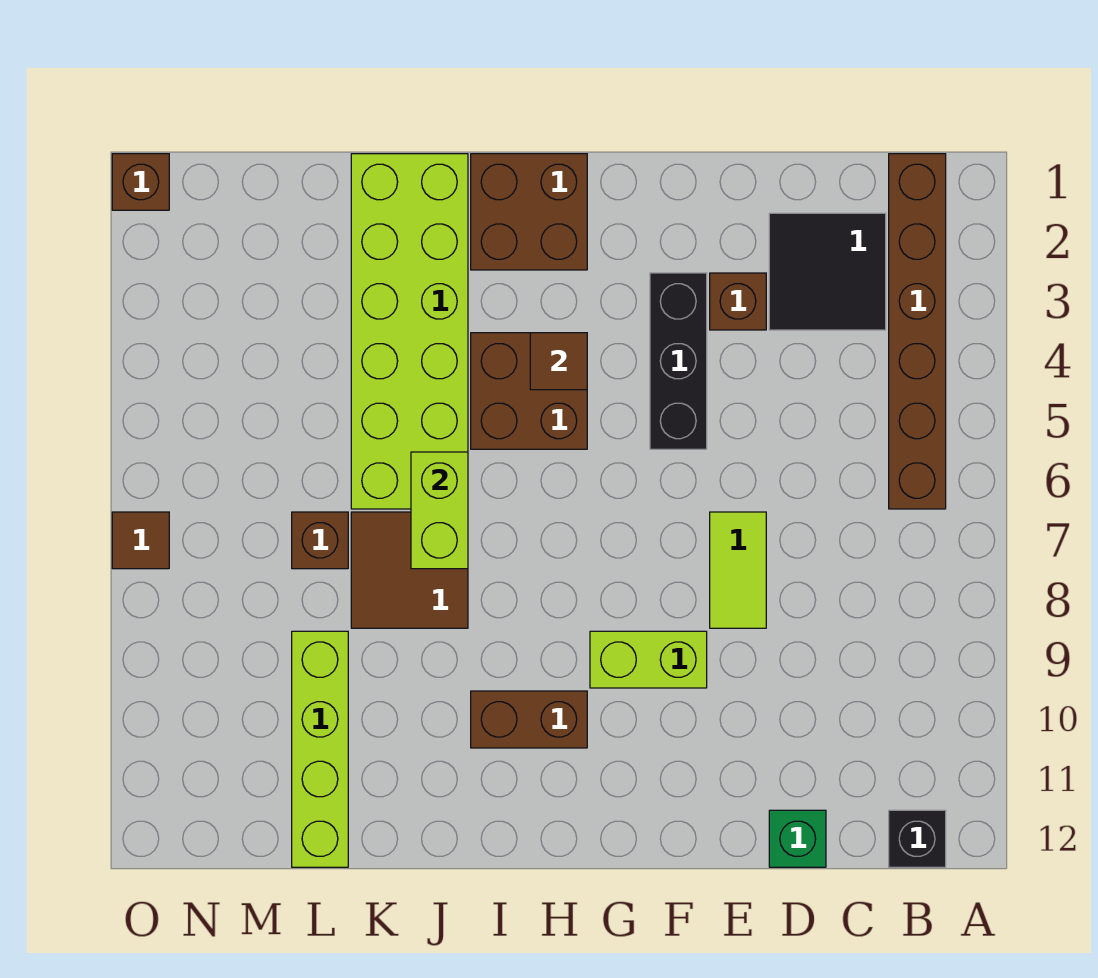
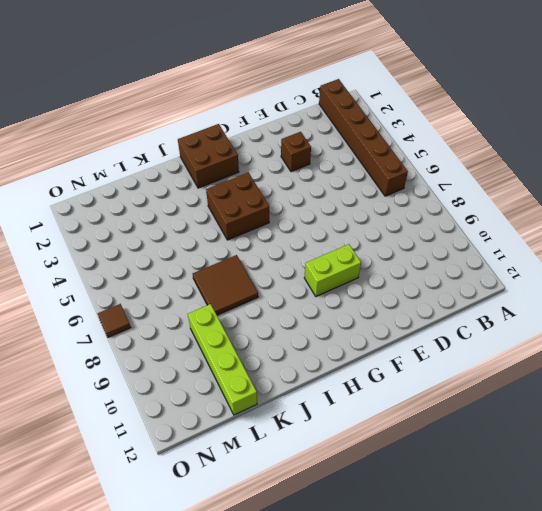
none -> black 1x1 brick [889,810,946,867]
none -> black 2x2 tile [769,213,886,330]
none -> green 1x1 brick [769,810,826,867]

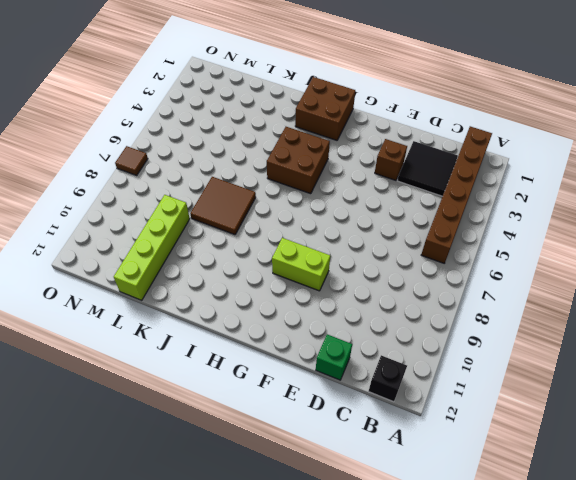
none -> lime 1x2 tile [710,512,766,628]
none -> black 1x3 brick [650,273,707,449]
none -> brown 1x2 brick [471,691,587,748]

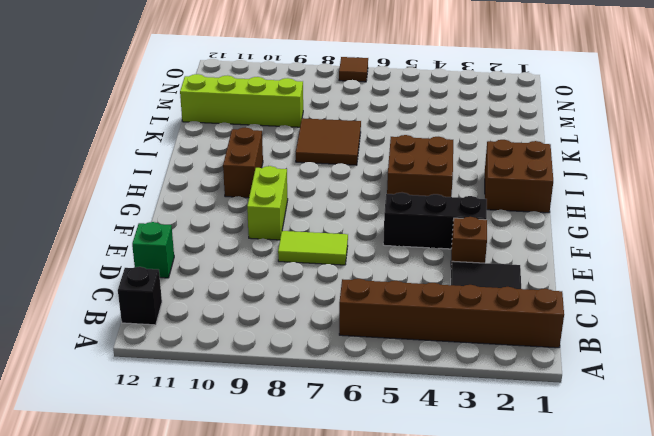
none -> lime 2x6 brick [351,154,468,509]
none -> brown 1x1 brick [292,512,348,569]
none -> brown 1x1 brick [112,154,169,210]

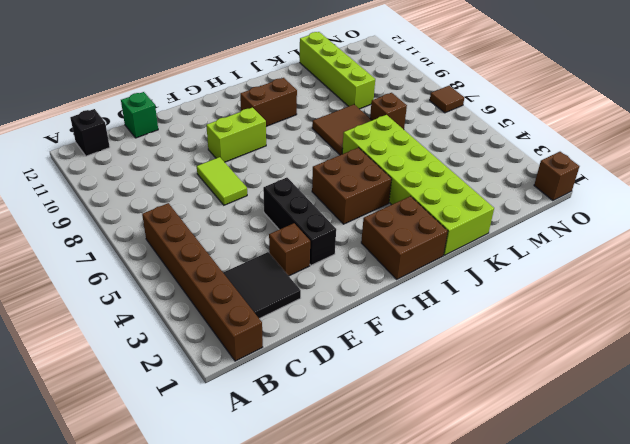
none -> brown 1x1 tile [530,333,587,390]
none -> lime 1x2 brick [411,452,468,569]

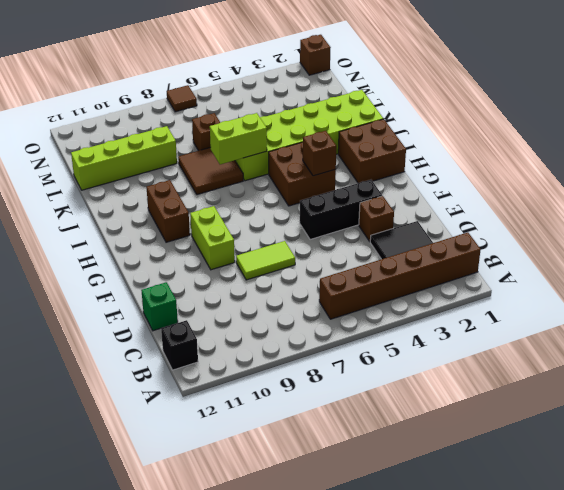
brown 1x1 brick [303,131,336,176] -> brown 1x1 tile [530,333,587,390]

